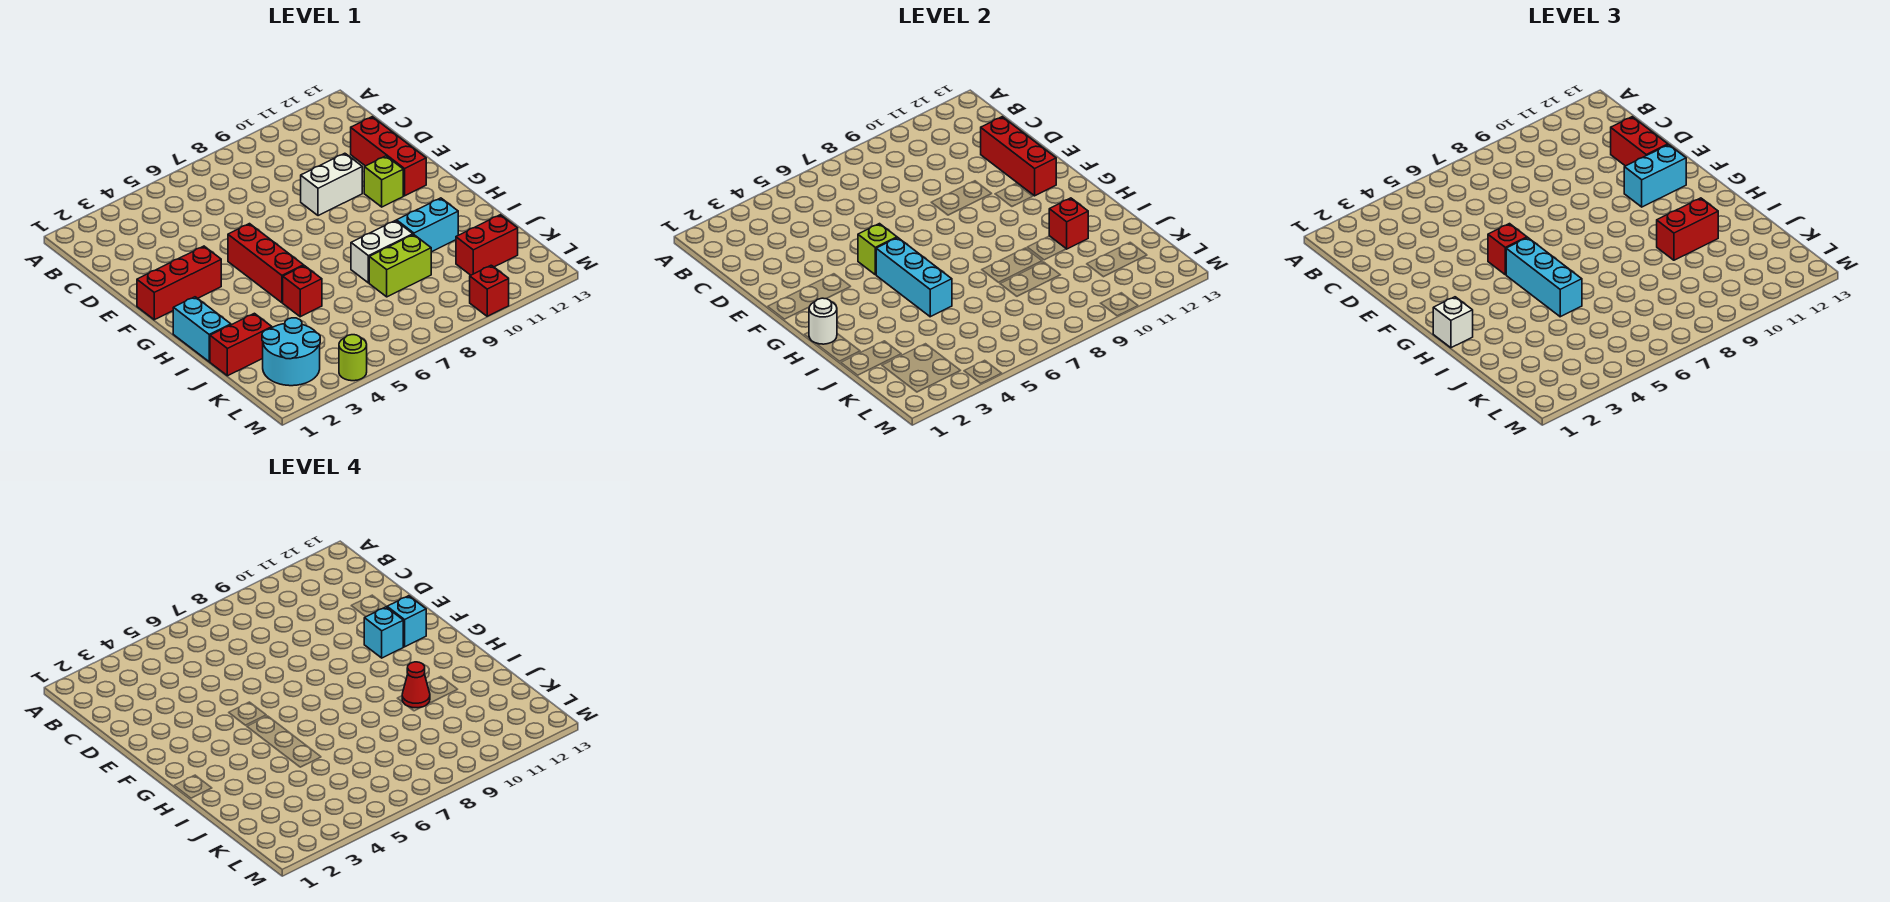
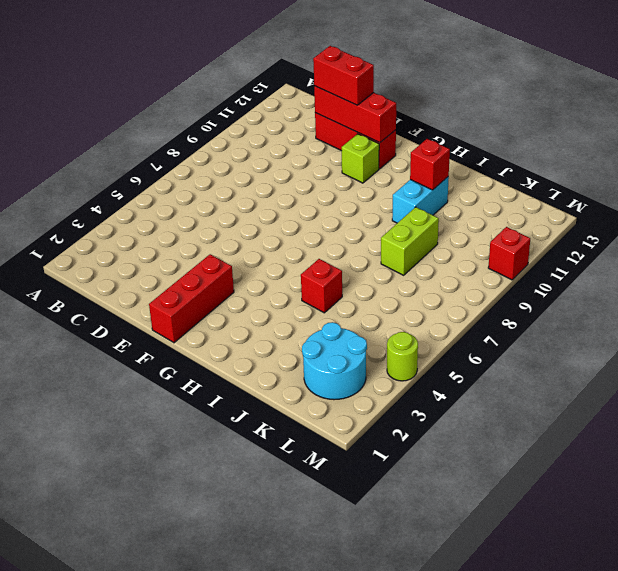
none -> white 1x2 brick [301,153,362,216]
none -> red 1x3 brick [228,224,304,303]
none -> cyan 1x2 brick [173,297,231,362]

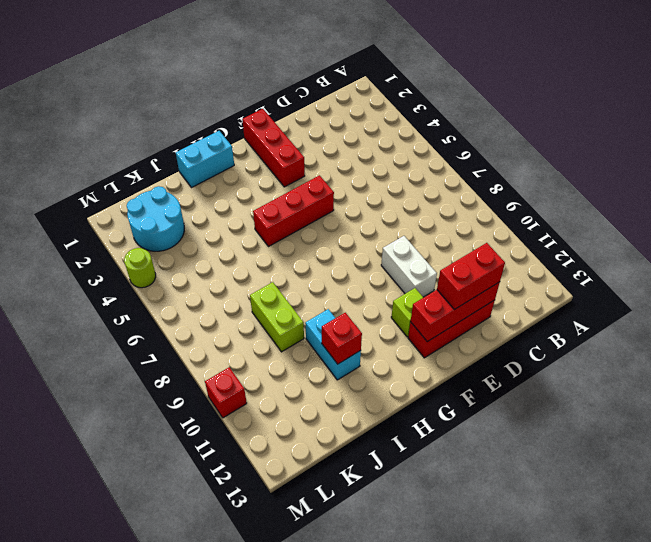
none -> red 1x1 brick [283,266,322,317]
none -> white 1x2 brick [351,221,413,283]
none -> red 1x2 brick [210,313,272,376]

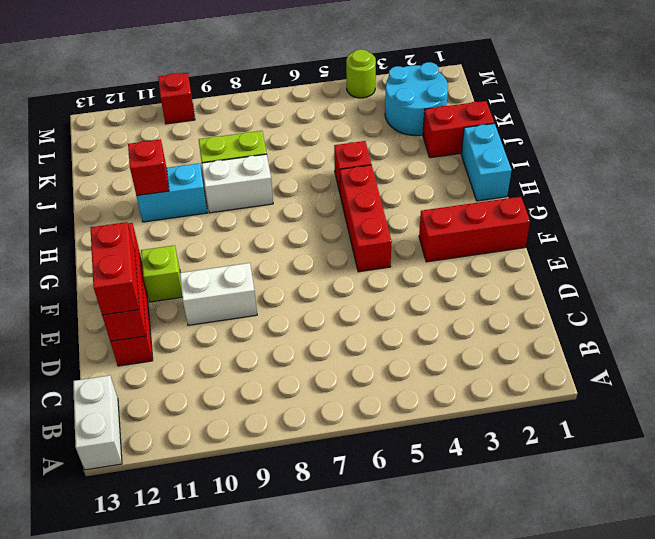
white 1x2 brick [73,375,122,470] -> none
none -> red 1x2 brick [456,215,518,275]
none -> lime 1x1 brick [858,224,897,275]
none -> cyan 1x3 brick [876,238,952,317]

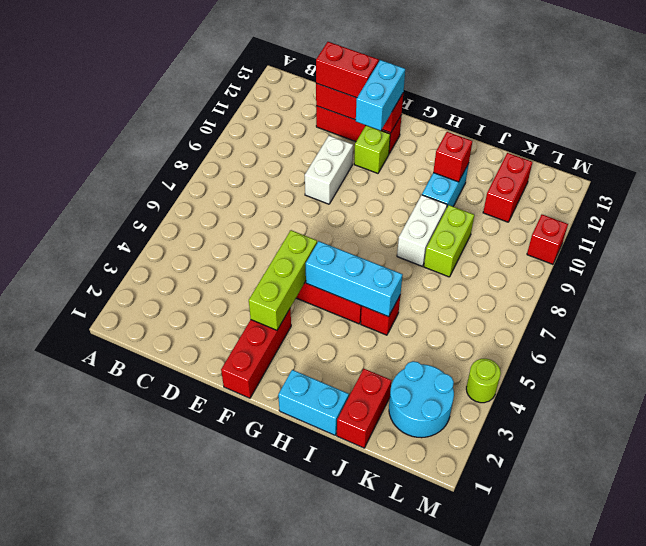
lime 1x3 brick [249,230,317,330] -> lime 1x1 brick [858,224,897,275]
none -> white 1x1 round brick [809,298,837,344]
none -> red 1x1 brick [1488,224,1527,275]
none -> cyan 1x3 brick [1506,238,1582,317]

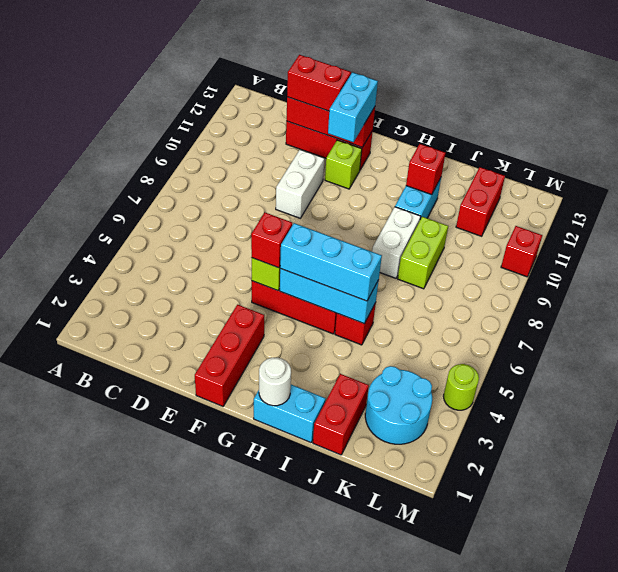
none -> white 1x1 brick [1433,297,1473,348]
none -> red 1x2 brick [1657,198,1718,260]
none -> cyan 1x1 brick [364,607,403,658]

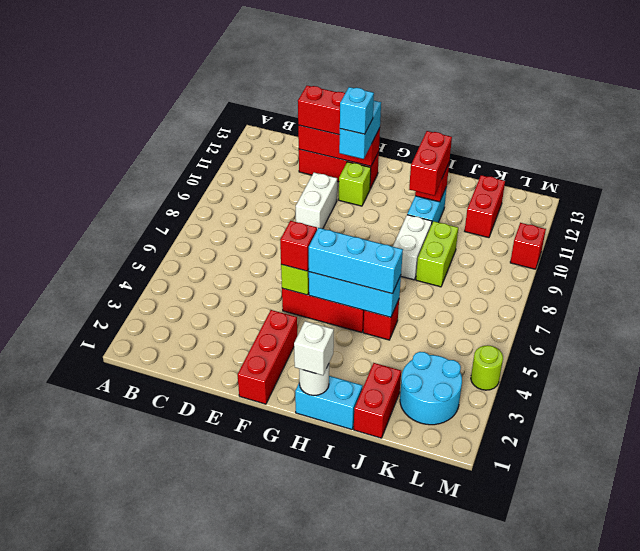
none -> cyan 1x1 brick [387,596,426,647]
none -> red 1x1 cone [402,662,430,708]

